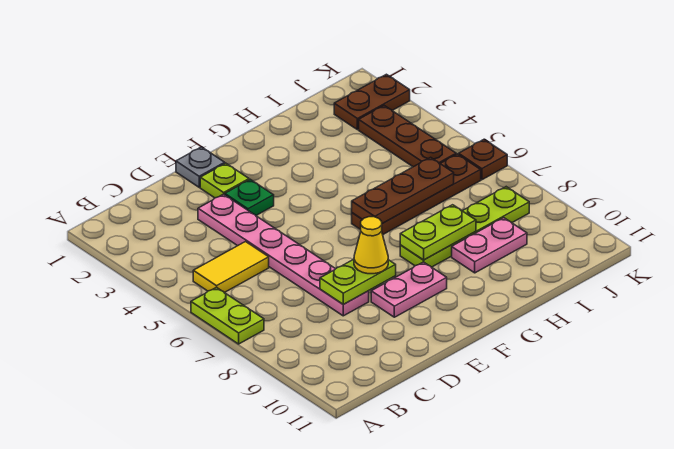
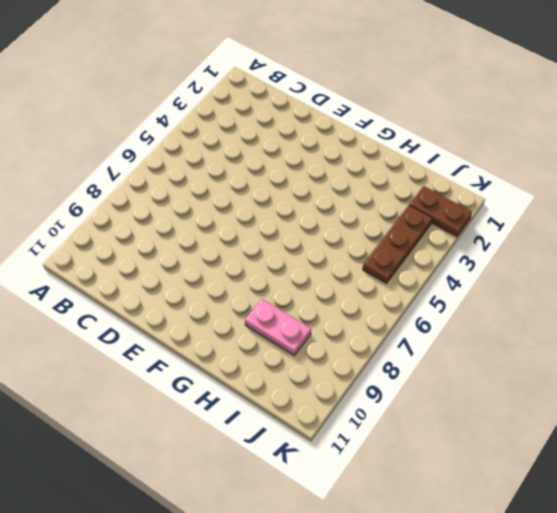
none -> lime 1x2 plate [191,287,264,344]
none -> yellow 1x2 tile [193,242,269,293]
none -> pink 1x6 plate [198,194,369,316]

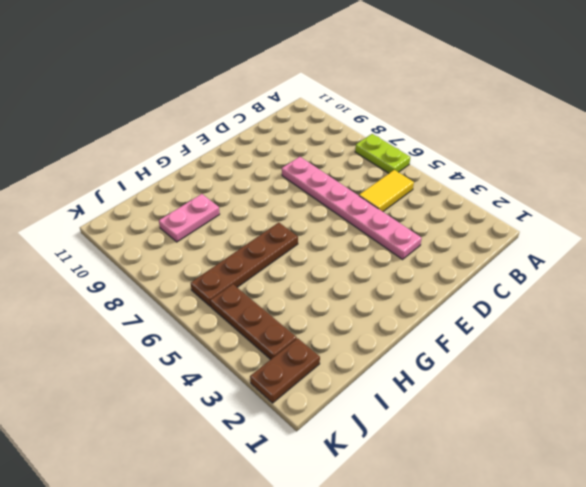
none -> grey 1x1 plate [176,147,225,187]
none -> lime 1x1 plate [200,163,249,198]
none -> green 1x1 plate [225,179,274,215]

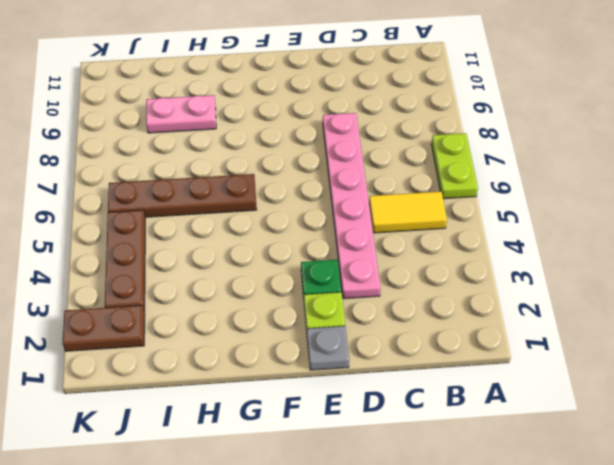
none -> pink 1x2 plate [371,262,447,317]
none -> lime 1x4 plate [400,187,529,267]
none -> brown 1x1 plate [459,139,507,180]

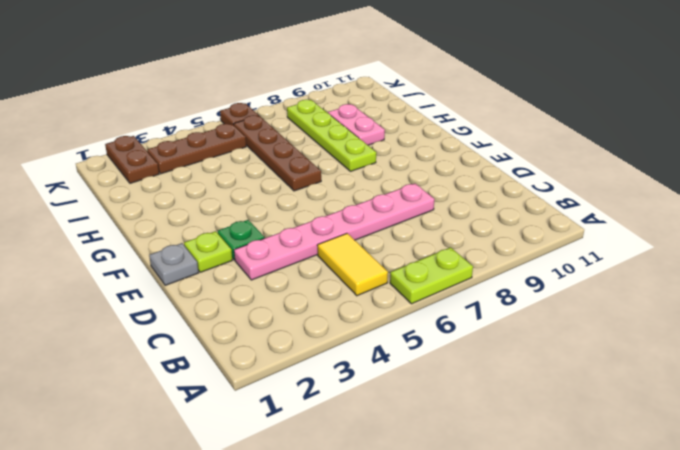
none -> pink 1x2 plate [371,262,447,317]
none -> lime 1x2 plate [320,259,396,304]
none -> brown 1x3 plate [352,157,454,224]

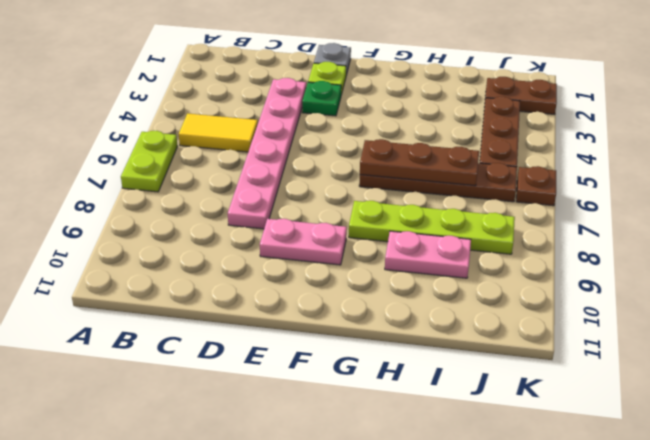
none -> lime 1x2 plate [320,259,396,304]
none -> lime 1x2 plate [400,205,476,260]
none -> yellow 1x1 cone [354,217,388,274]

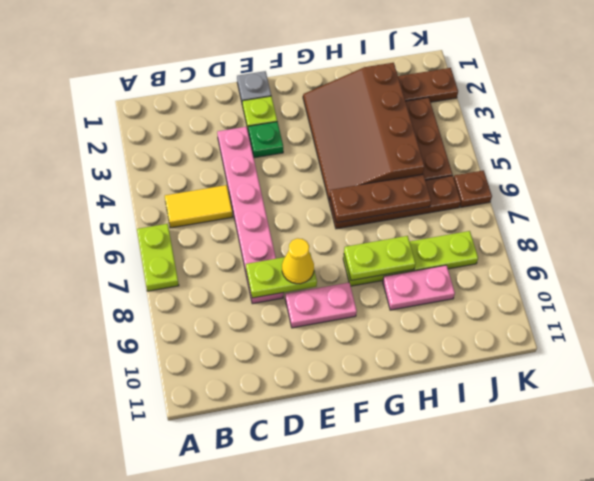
brown 3x4 slope [303,63,425,200] -> none

